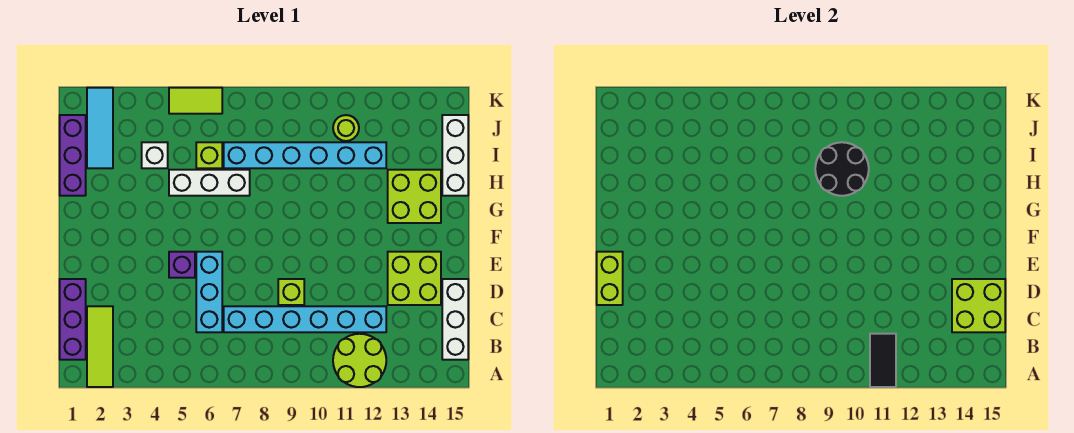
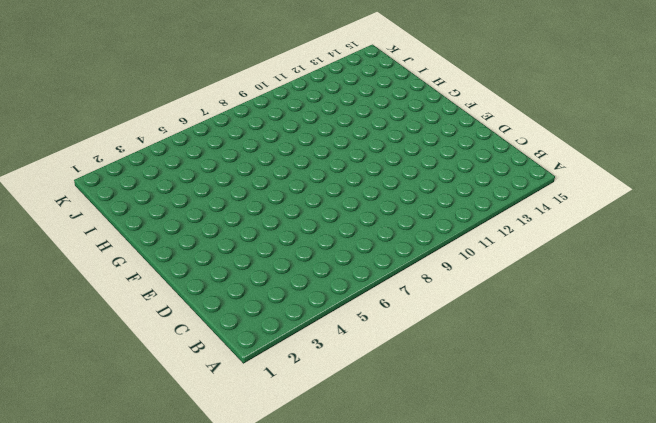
none -> lime 1x3 tile [87,306,113,387]
none -> lime 2x2 round brick [333,334,386,387]
none -> purple 1x3 brick [60,279,86,360]

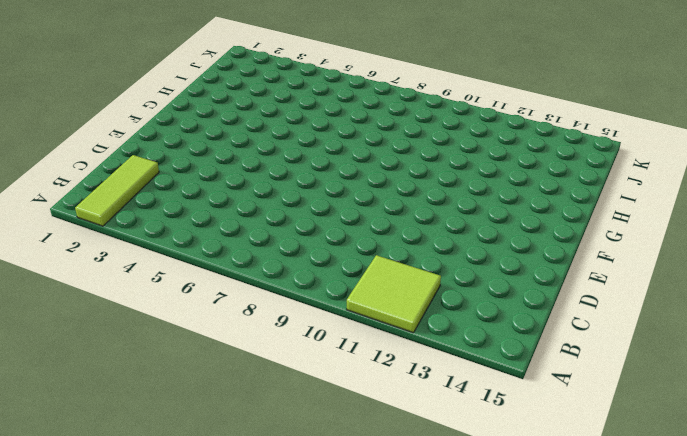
lime 2x2 tile [347,255,441,333] -> lime 2x2 round brick [333,334,386,387]
none -> purple 1x3 brick [60,279,86,360]
none -> white 1x3 brick [442,279,468,360]
none -> cyan 1x3 brick [196,252,222,332]

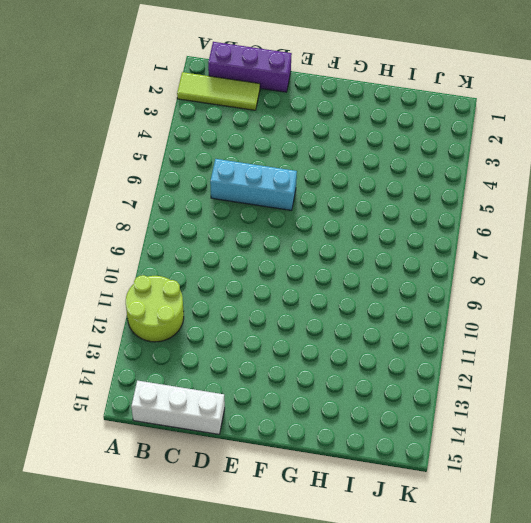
none -> cyan 1x6 brick [224,306,386,332]
none -> lime 1x1 brick [278,279,304,305]
none -> lime 2x2 brick [388,252,441,305]

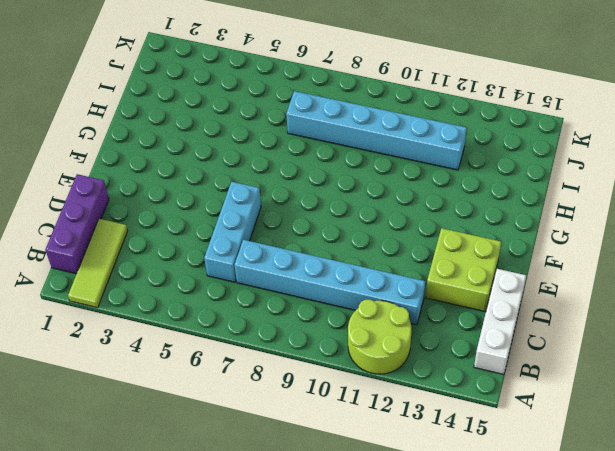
none -> lime 1x1 brick [278,279,304,305]
none -> purple 1x1 brick [169,252,195,278]
none -> lime 2x2 brick [388,170,441,223]

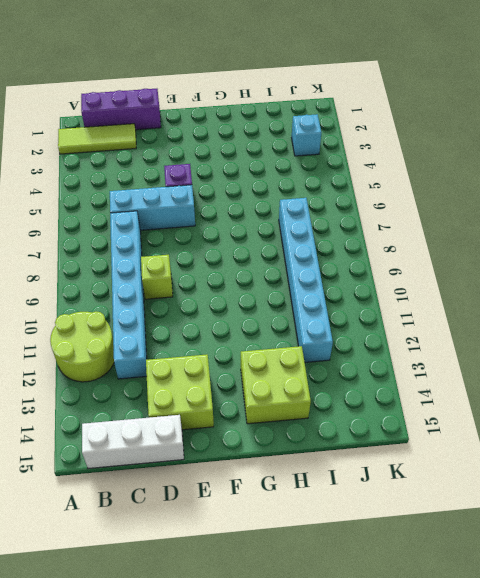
cyan 1x1 brick [291,114,321,156] -> none
none -> purple 1x3 brick [60,115,86,196]
none -> white 1x3 brick [169,170,250,196]
none -> white 1x3 brick [442,115,468,196]

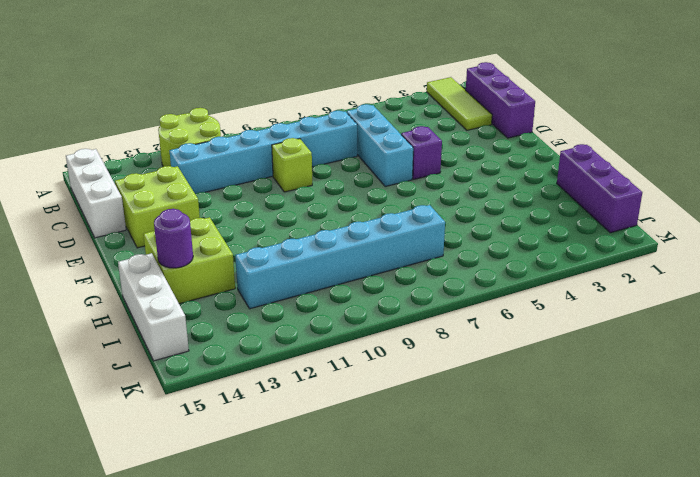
purple 1x1 round brick [154,209,193,268] -> none
none -> white 1x3 brick [169,170,250,196]
none -> cyan 1x3 tile [87,88,113,168]
none -> white 1x1 brick [142,142,168,168]

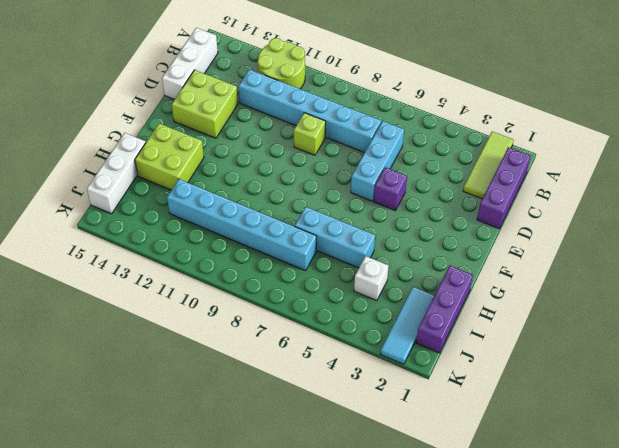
cyan 1x3 brick [295,207,375,268] -> white 1x3 brick [169,170,250,196]
none -> lime 1x1 brick [196,142,222,168]
none -> lime 1x1 round brick [333,115,359,141]
none -> lime 1x2 tile [169,88,222,114]

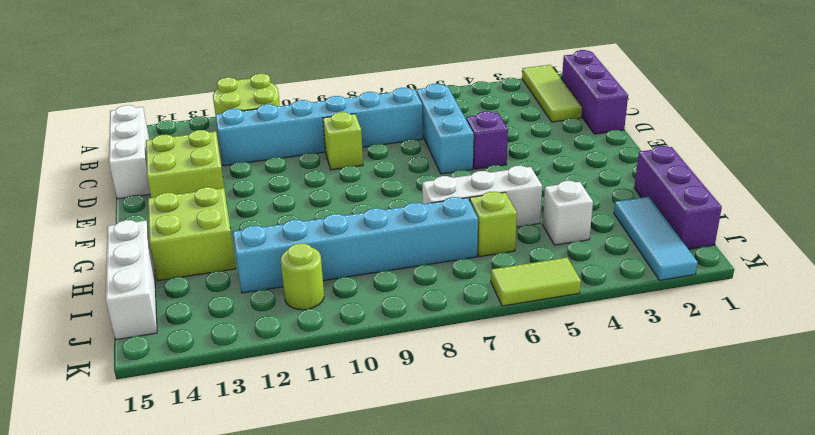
none -> black 1x2 tile [870,334,896,387]
none -> lime 2x2 brick [952,279,1005,332]
none -> lime 1x2 brick [597,252,623,305]

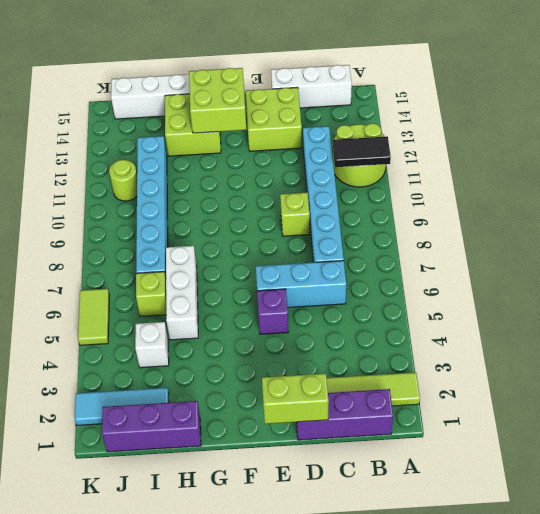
lime 2x2 brick [189,68,246,133] -> lime 2x2 brick moved to [952,279,1005,332]
none -> black 2x2 round brick [815,142,869,196]

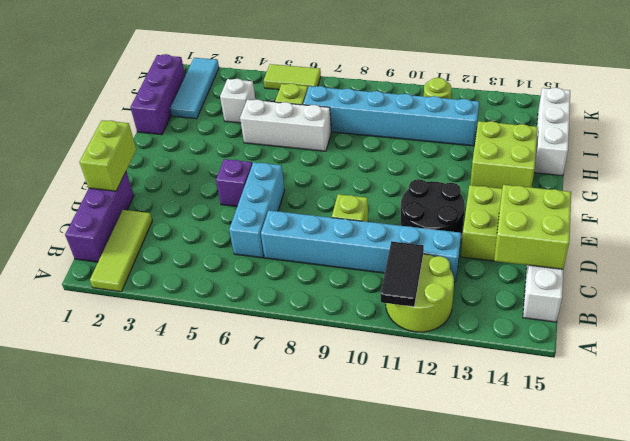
black 2x2 round brick [401,179,465,237] -> black 2x2 round brick moved to [815,142,869,196]

